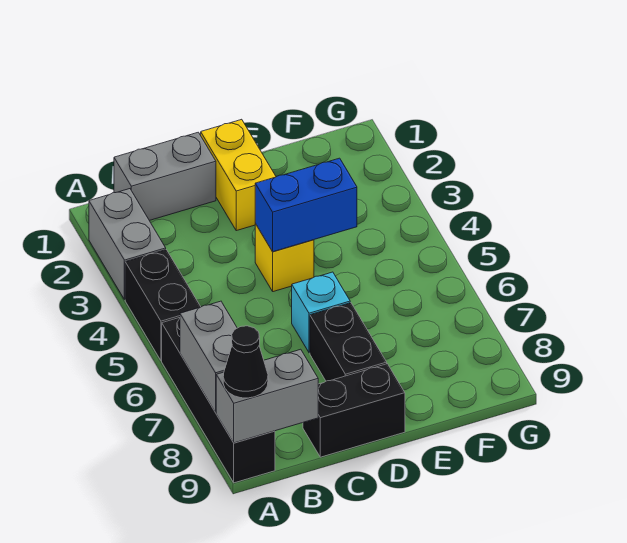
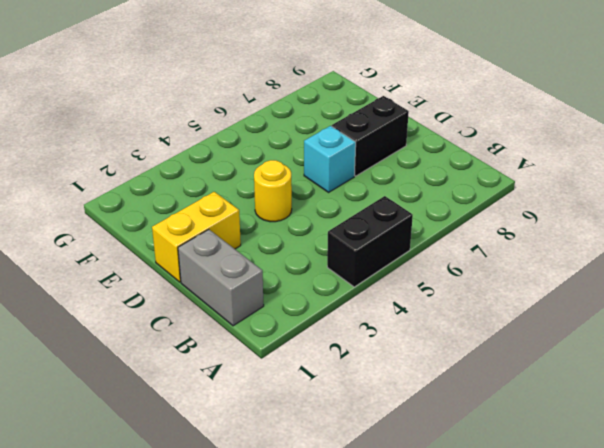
yellow 1x1 round brick [254,160,292,222] -> yellow 1x1 brick [255,223,314,292]
none -> grey 1x2 brick [89,189,166,300]
none -> black 1x4 brick [162,318,275,483]
none -> black 1x2 brick [303,364,405,457]

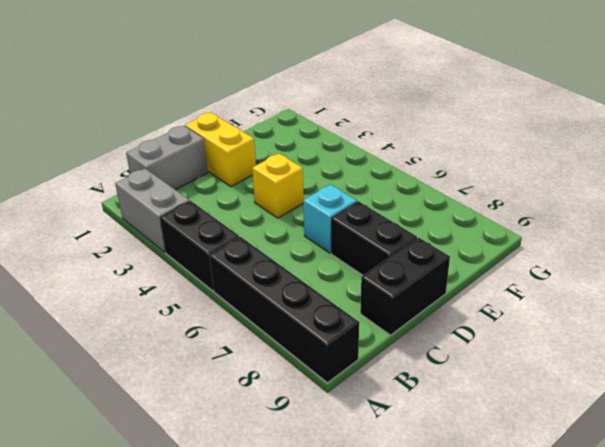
none -> grey 1x2 brick [180,301,237,412]
none -> grey 1x2 brick [216,349,318,443]
none -> blue 1x2 brick [255,158,357,252]

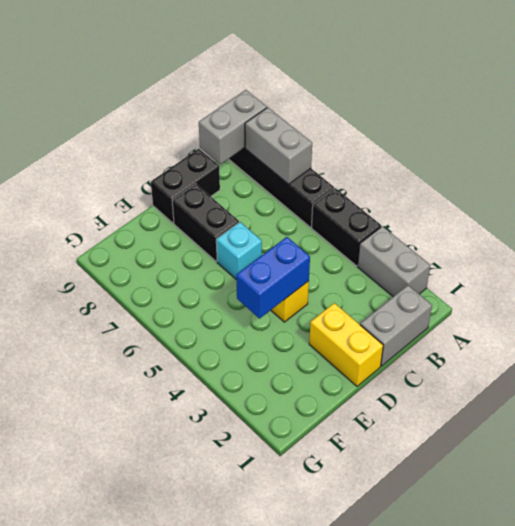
none -> black 1x1 cone [223,326,268,398]

